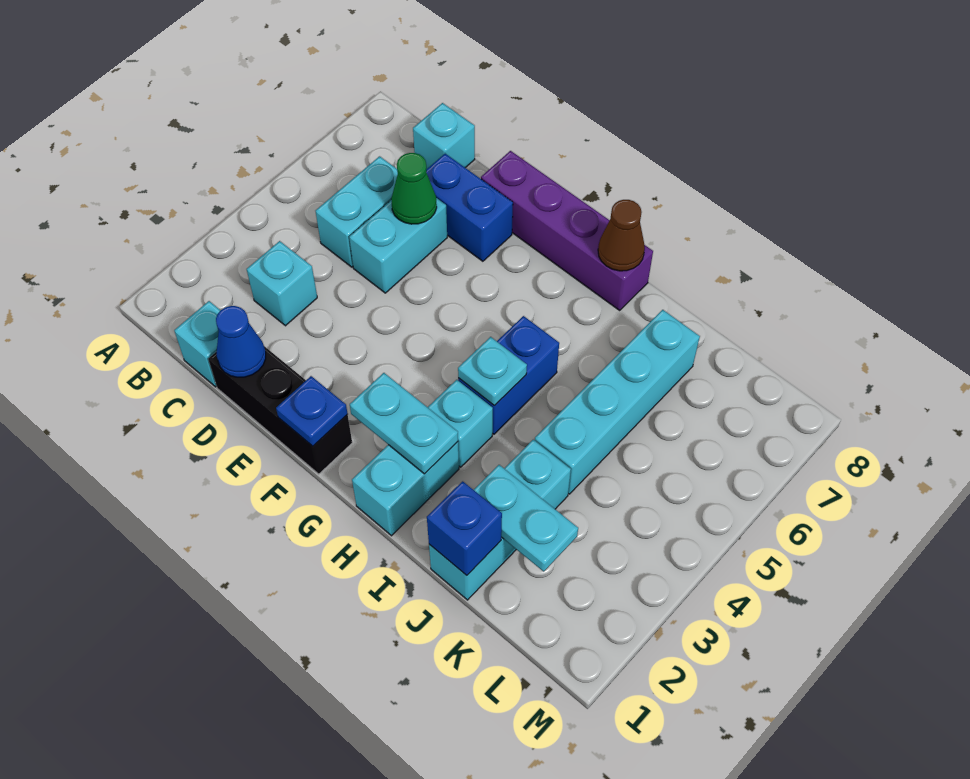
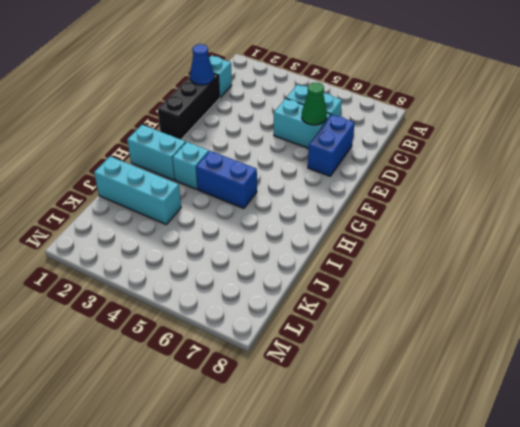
none -> cyan 1x1 brick [247,241,317,326]
none -> cyan 1x1 brick [413,103,475,170]
none -> purple 1x4 brick [481,151,653,310]

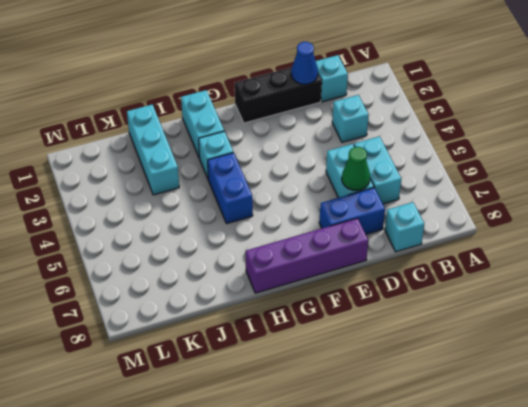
none -> cyan 1x4 brick [535,310,700,494]
none -> blue 1x1 plate [276,376,348,446]
none -> cyan 1x2 plate [350,373,458,474]

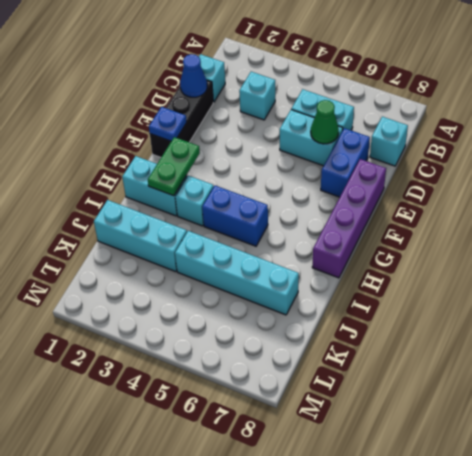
green 1x2 plate [148,137,200,196] -> cyan 1x2 plate [350,373,458,474]
none -> cyan 1x1 plate [458,337,527,406]
none -> brown 1x1 cone [598,200,645,271]
none -> blue 1x1 brick [427,481,502,575]

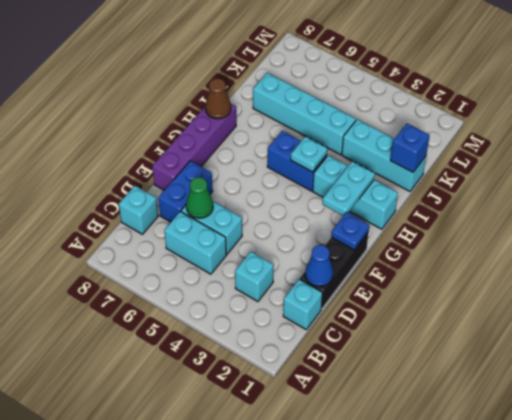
none -> cyan 1x2 plate [474,465,578,571]

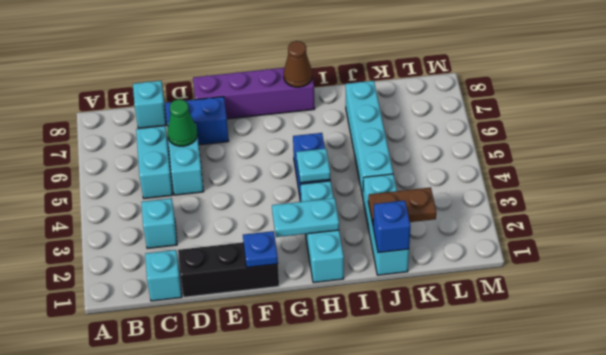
brown 1x2 plate [368,187,436,224] -> cyan 1x2 plate [474,465,578,571]
none -> blue 1x1 cone [216,306,266,377]

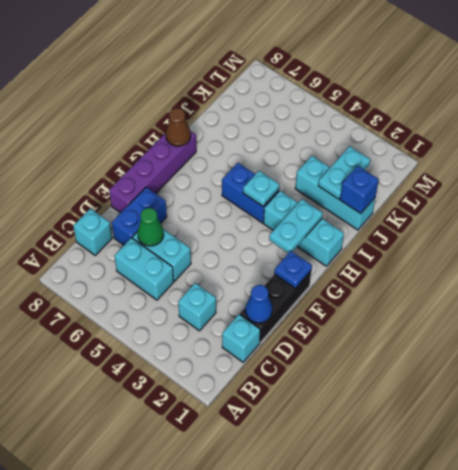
none -> cyan 1x4 brick [535,310,700,494]

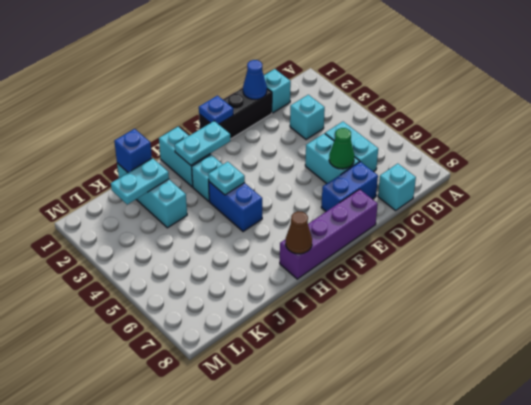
none -> cyan 1x4 brick [535,310,700,494]

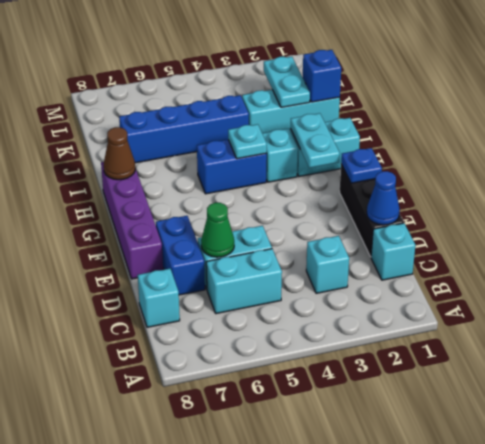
blue 1x4 brick [119,95,249,163] -> cyan 1x4 brick [535,310,700,494]

